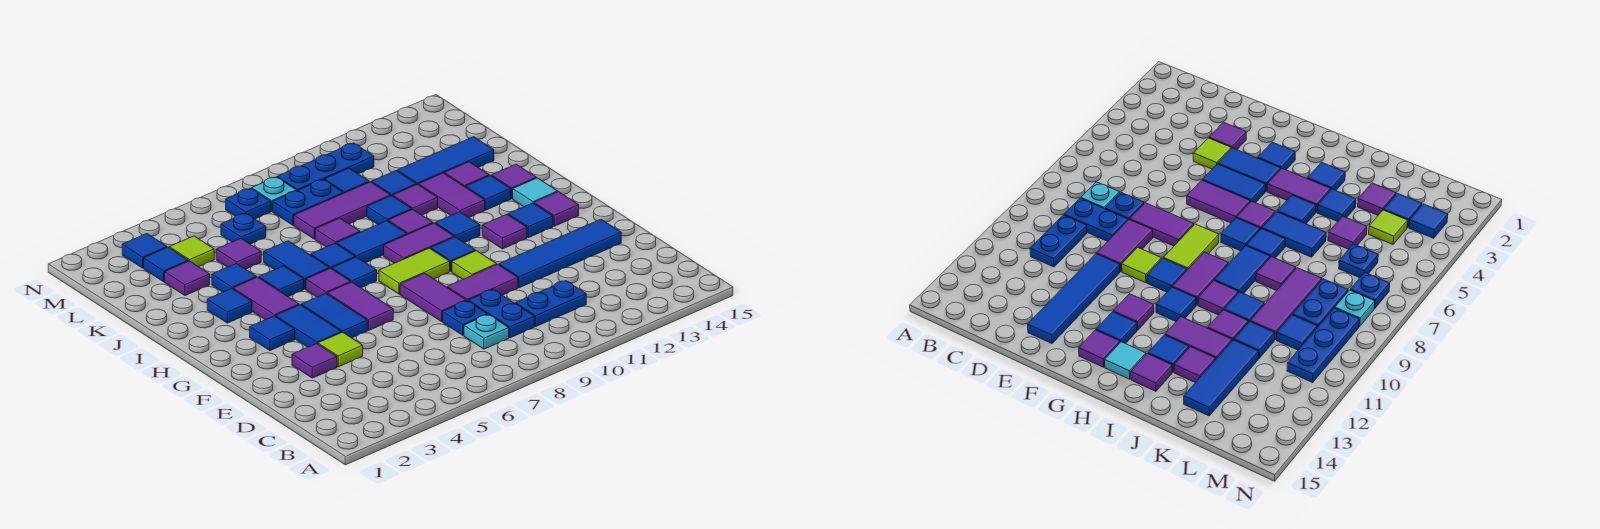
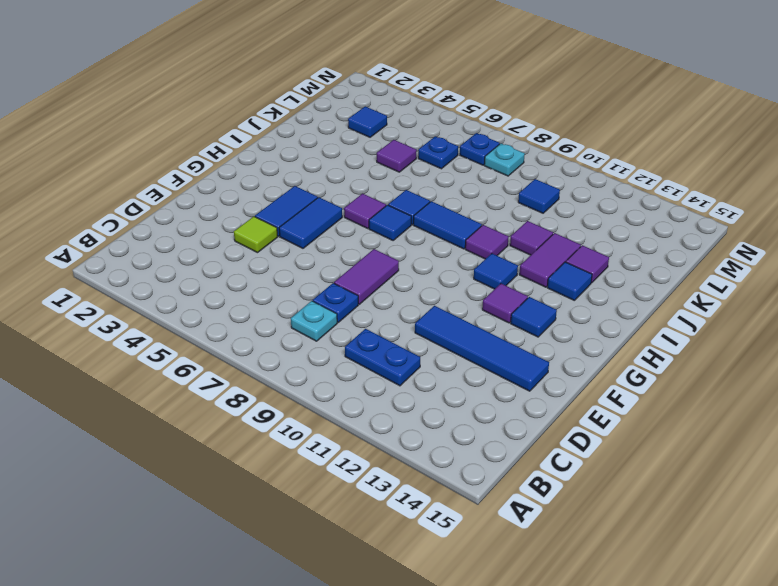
none -> blue 1x2 plate [468,290,534,338]
none -> purple 1x1 tile [292,344,337,378]
none -> purple 1x2 tile [447,264,518,301]
none -> purple 1x2 tile [327,282,393,330]

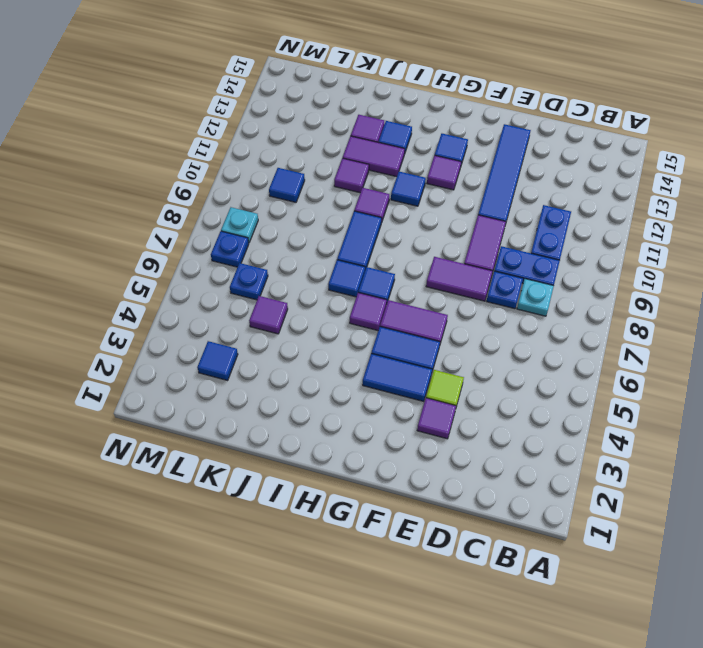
none -> lime 1x1 tile [452,251,497,279]
none -> blue 1x1 tile [250,316,295,351]
none -> lime 1x2 tile [379,248,450,294]
none -> blue 1x1 tile [431,237,475,271]

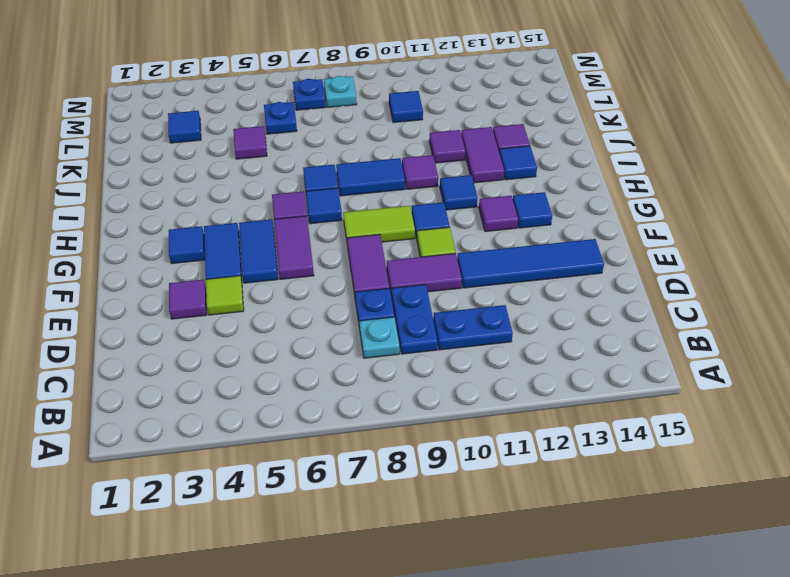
none -> purple 1x1 tile [534,192,579,226]
none -> purple 1x2 tile [233,277,299,320]
none -> purple 1x2 tile [384,223,454,263]
none -> cyan 1x1 tile [513,178,558,207]

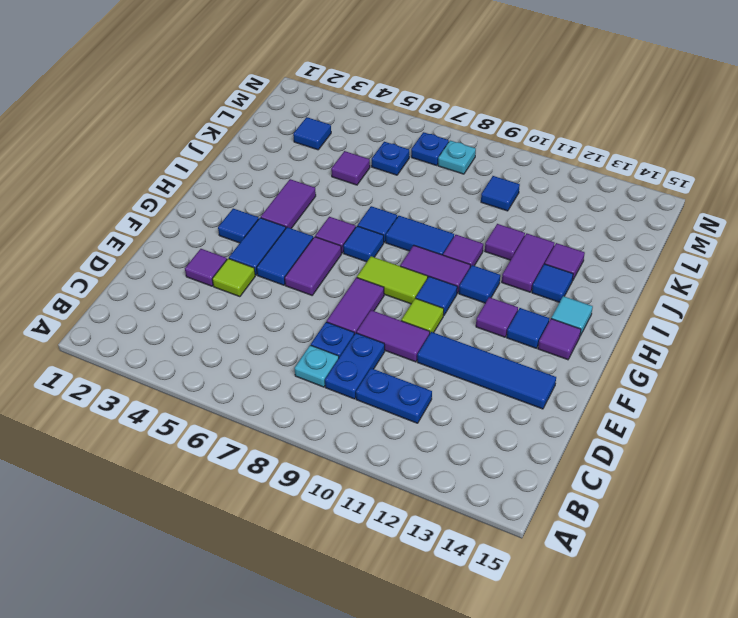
none -> blue 1x1 tile [207,289,252,323]
none -> blue 1x1 tile [259,266,304,297]
none -> blue 1x2 tile [264,241,330,289]
none -> purple 1x1 tile [492,164,536,199]

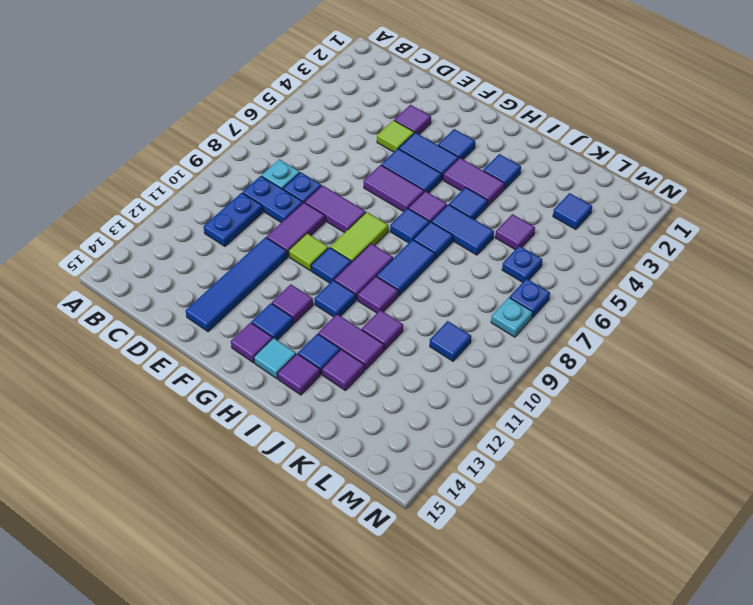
none -> blue 1x1 tile [212,263,257,292]
none -> purple 1x1 tile [315,218,360,247]
none -> blue 1x1 tile [367,196,412,224]
none -> purple 1x1 tile [165,261,210,296]

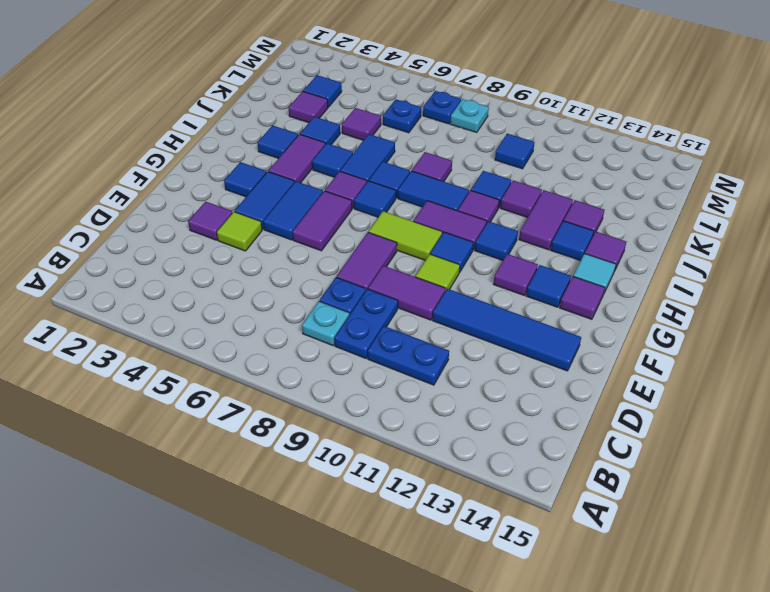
none -> purple 1x3 tile [294,182,391,239]
none -> blue 1x1 tile [372,171,416,196]
none -> blue 1x3 tile [397,137,494,185]
none -> lime 1x1 tile [169,236,214,267]

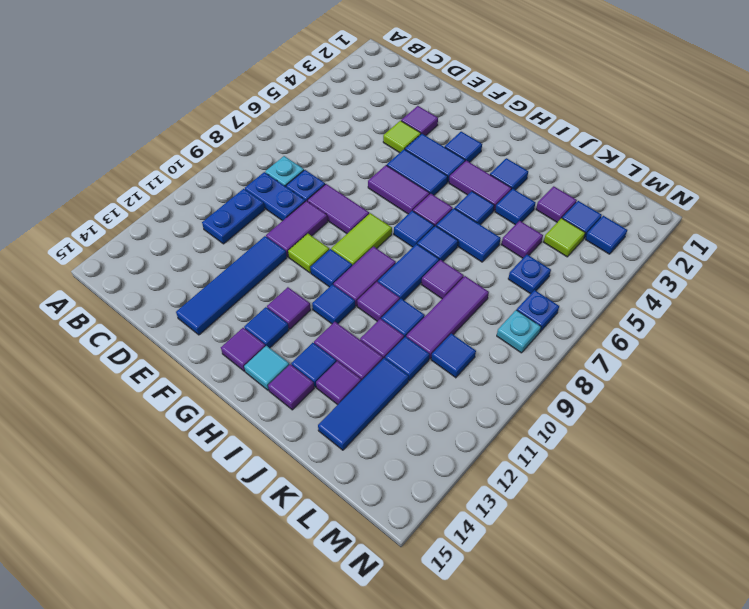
none -> blue 1x2 plate [273,180,343,225]
none -> blue 1x3 plate [277,143,374,191]

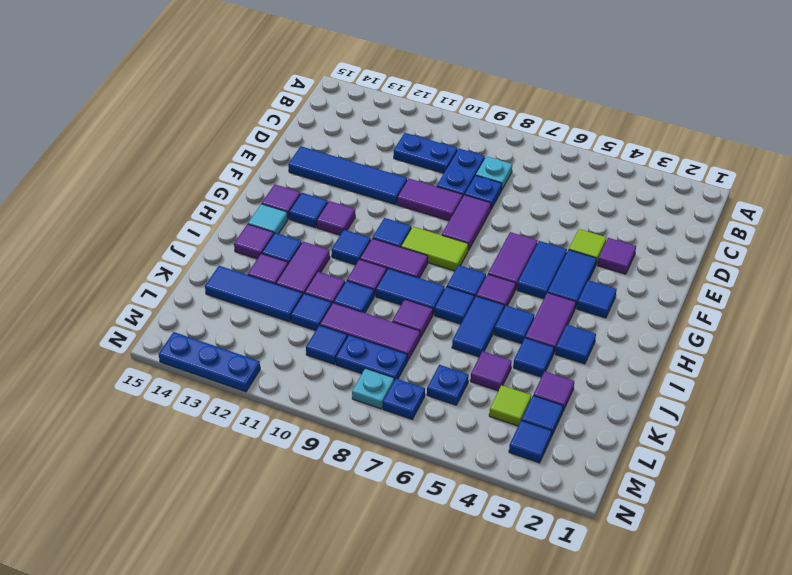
blue 1x3 plate [159,332,260,392] -> blue 1x3 plate moved to [277,143,374,191]
none -> lime 1x1 tile [452,251,497,279]

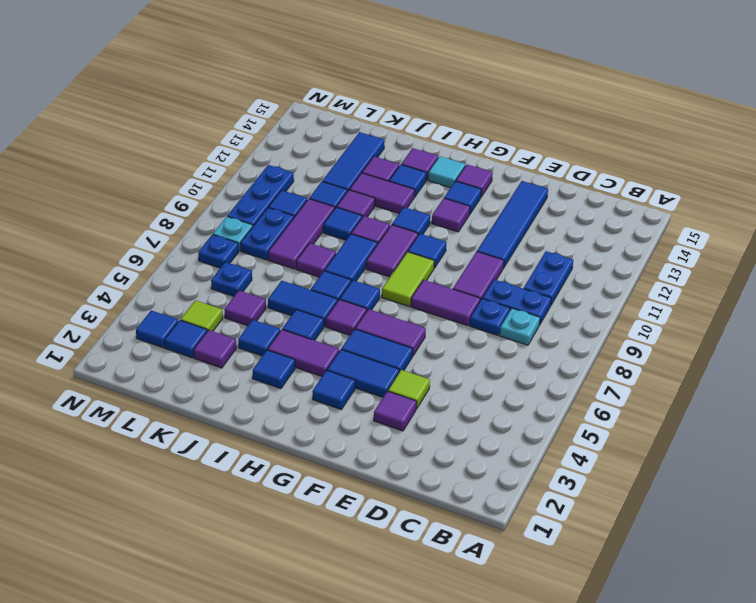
none -> lime 1x1 tile [452,251,497,279]

